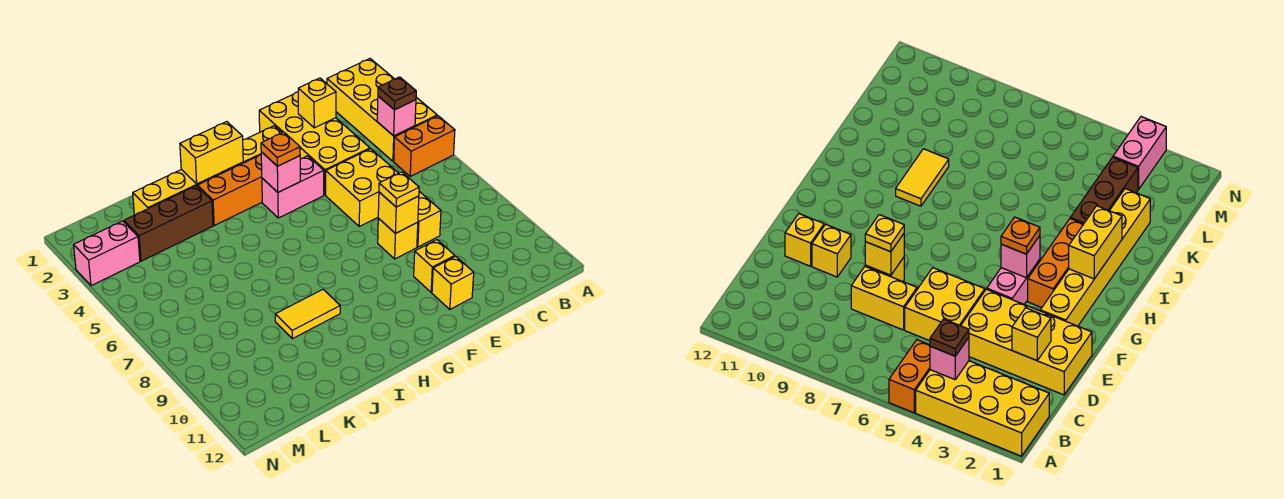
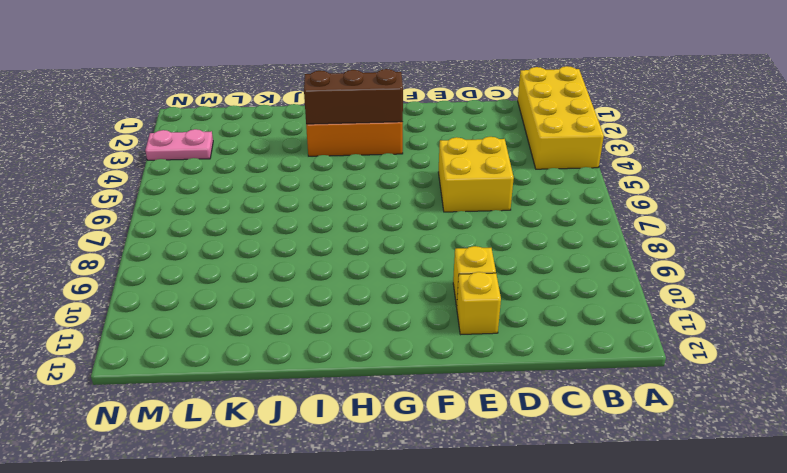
brown 1x3 brick [304,69,403,124] -> brown 1x3 brick moved to [124,186,213,261]
pink 1x2 plate [145,129,213,160] -> pink 1x2 brick [74,221,140,286]
none -> orange 1x2 brick [394,116,455,176]
none -> yellow 2x4 brick [259,92,370,195]
none -> yellow 1x2 brick [417,191,441,247]

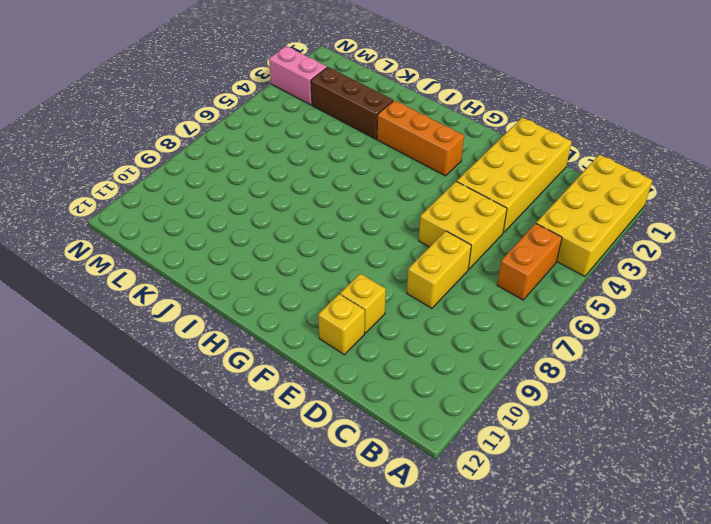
orange 1x2 brick [497,223,562,300] -> orange 1x2 brick turned to [394,116,455,176]
none -> yellow 1x1 brick [378,218,418,259]
none -> yellow 1x6 brick [133,126,282,215]
none -> pink 1x2 brick [262,156,324,218]

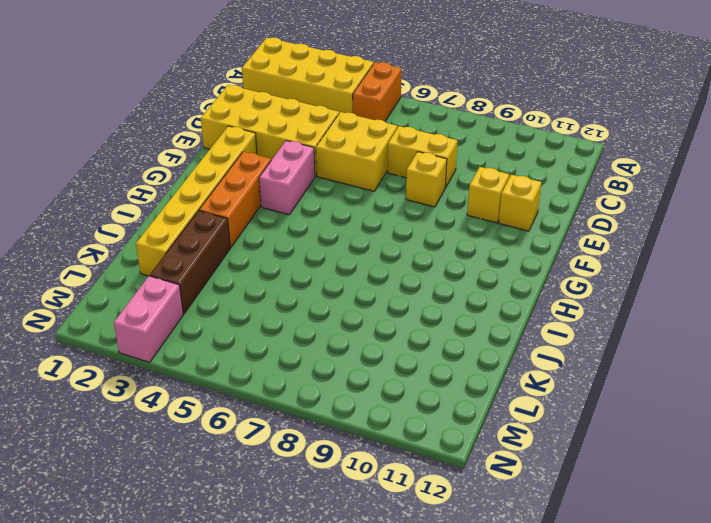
none -> yellow 1x2 tile [275,290,340,339]
none -> pink 1x1 brick [377,96,416,136]
none -> yellow 1x1 brick [298,78,336,128]

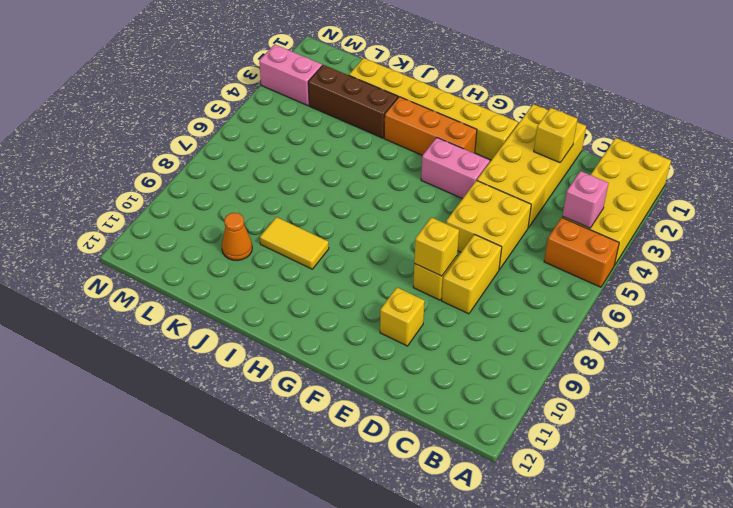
orange 1x1 cone [222,213,252,261] -> none
none -> yellow 1x1 brick [432,256,474,309]
none -> pink 1x1 brick [261,152,300,192]
none -> yellow 1x2 brick [180,122,243,184]

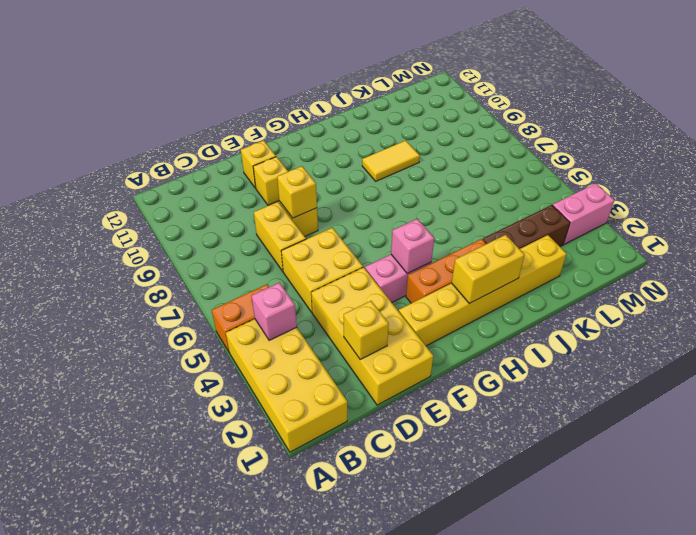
none -> brown 1x1 plate [378,77,416,110]
none -> yellow 1x1 plate [379,172,419,207]
none -> orange 1x1 plate [261,132,300,166]

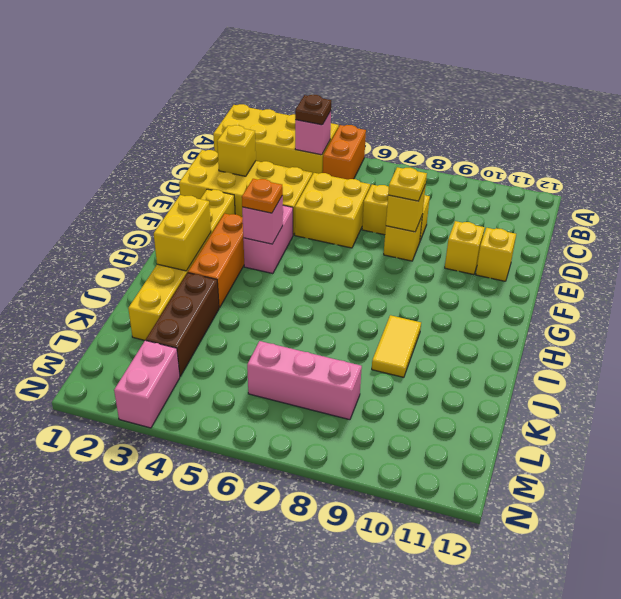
pink 1x3 brick [247,341,362,420] -> none

